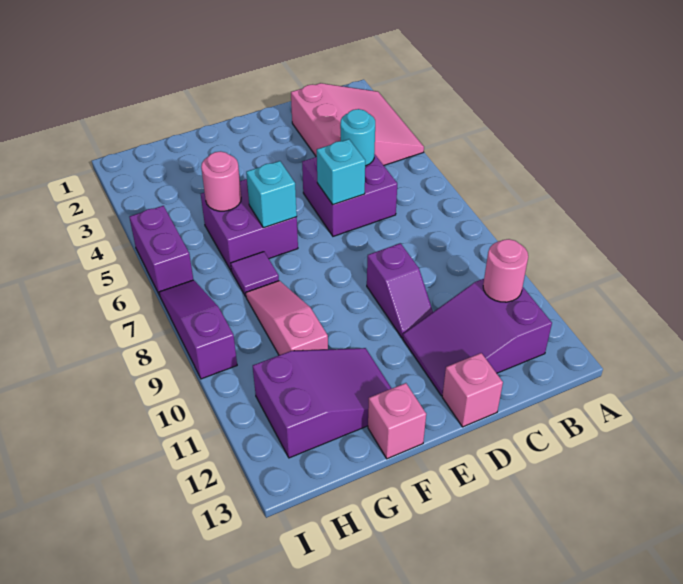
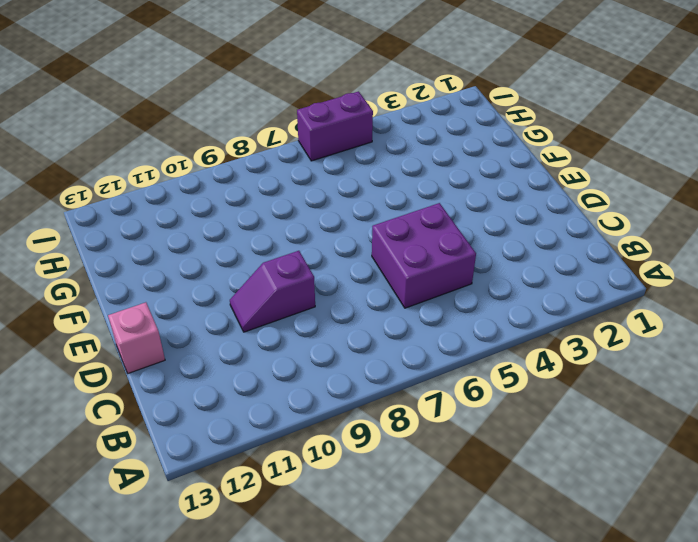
none -> pink 3x3 slope [291,83,424,165]
none -> purple 2x3 slope [403,279,552,396]
none -> purple 2x2 brick [201,179,298,271]

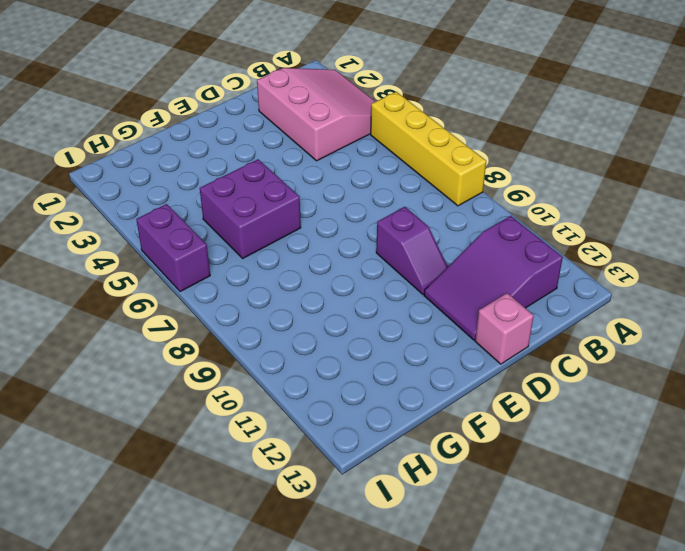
yellow 1x4 brick [371,92,486,206] -> none
none -> purple 2x2 brick [302,154,397,236]
none -> purple 2x3 slope [253,348,392,458]
none -> pink 1x1 brick [368,383,426,459]

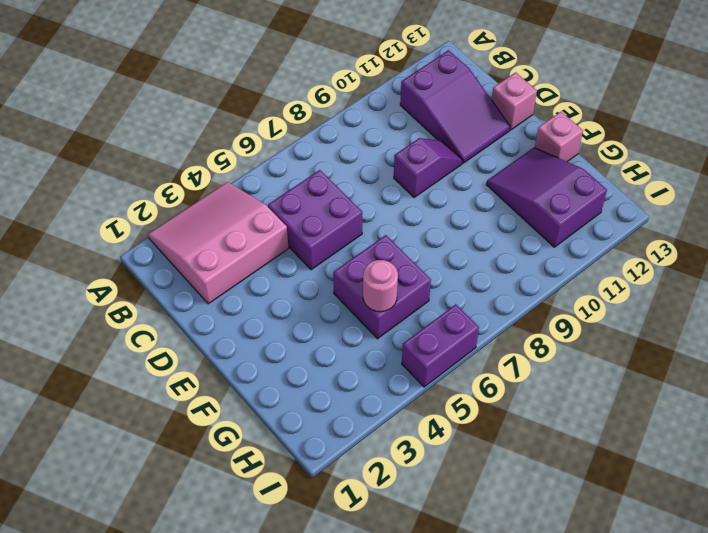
none -> purple 1x1 tile [231,252,279,296]
none -> pink 1x3 slope [246,281,328,355]
none -> purple 1x3 slope [159,280,237,379]

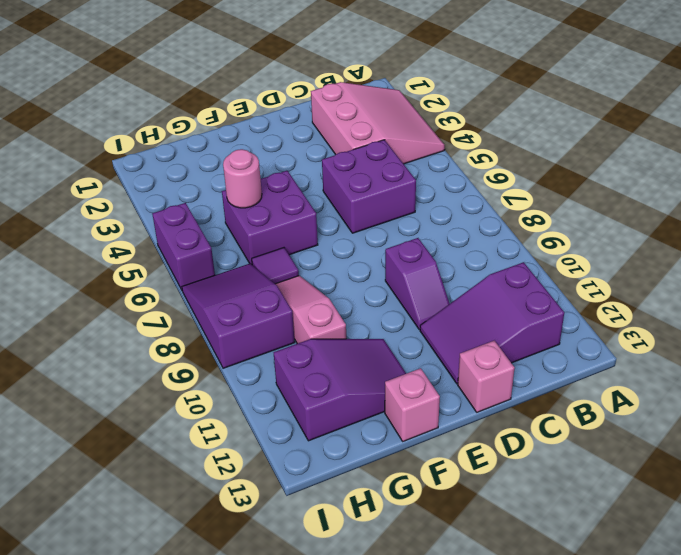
purple 2x3 slope [182,264,295,368] -> purple 1x3 slope [159,280,237,379]
none -> pink 1x1 round brick [483,239,528,302]
none -> cyan 1x1 round brick [340,109,375,166]
none -> cyan 1x1 brick [317,139,365,205]

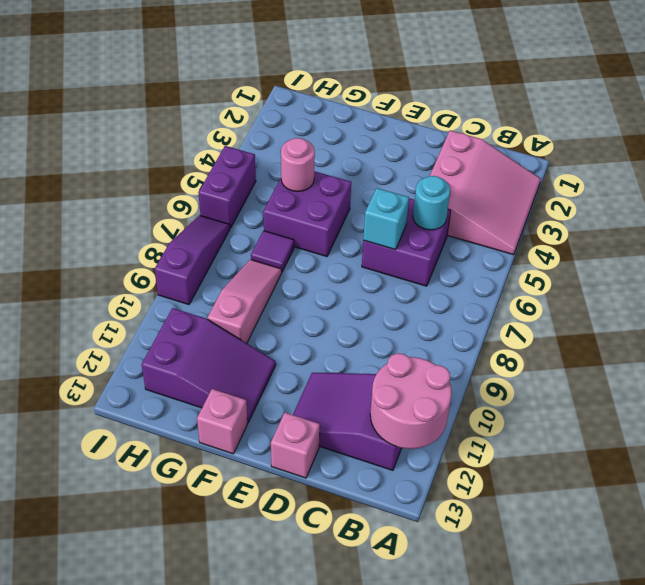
pink 2x2 round brick [370,353,452,449] -> pink 1x1 round brick [483,239,528,302]
none -> purple 1x2 slope [367,243,433,338]
none -> cyan 1x1 brick [246,161,297,228]

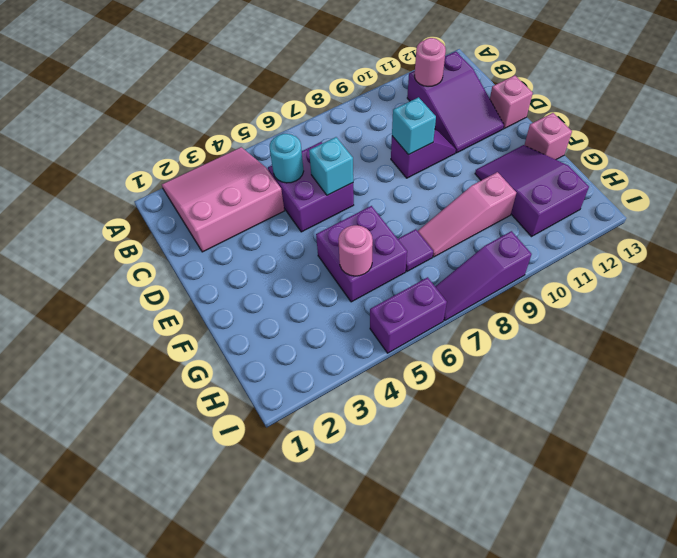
cyan 1x1 brick [392,97,436,155] -> cyan 1x1 brick moved to [246,161,297,228]

